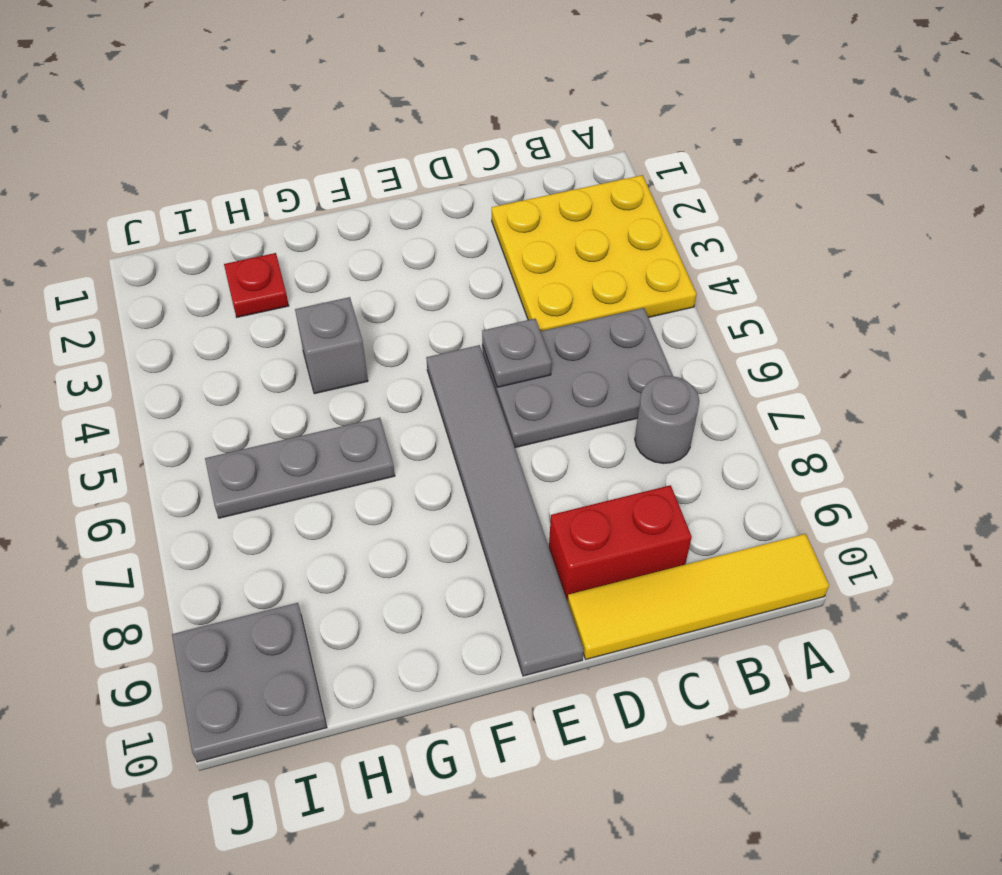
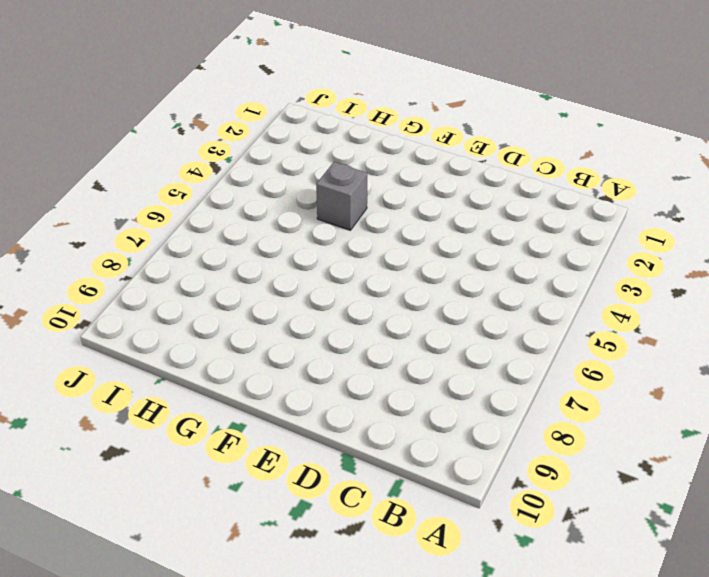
none -> yellow 3x3 plate [492,175,696,331]
none -> yellow 1x4 tile [567,534,829,659]

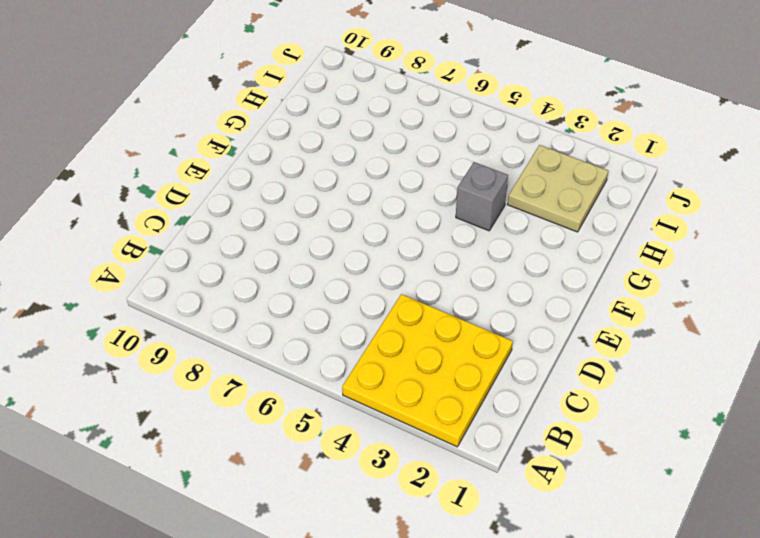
tan 2x2 plate [508,145,608,232] -> red 1x1 plate [224,253,289,317]
none -> yellow 1x4 tile [567,534,829,659]
none -> grey 2x3 plate [482,308,673,448]

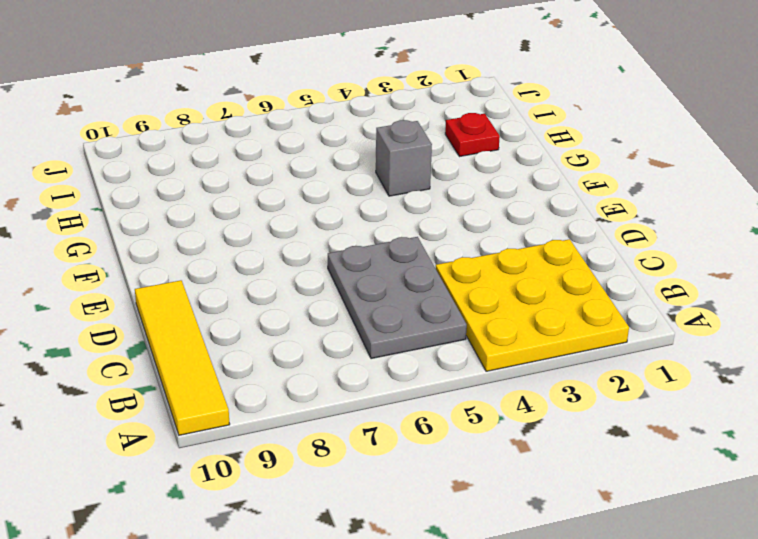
none -> grey 1x1 round brick [635,376,699,464]
none -> red 1x2 brick [549,485,692,601]

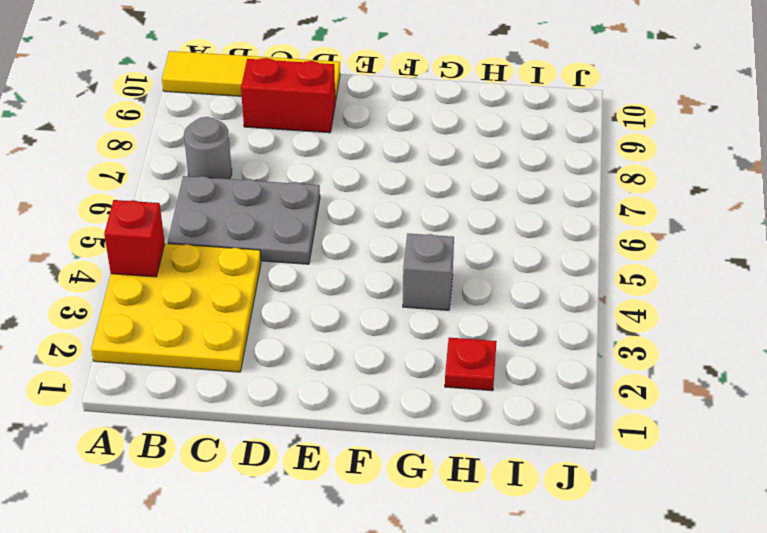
red 1x1 brick [104,200,165,277] -> none
none -> grey 1x6 tile [426,345,584,676]
none -> grey 1x3 plate [205,418,395,518]

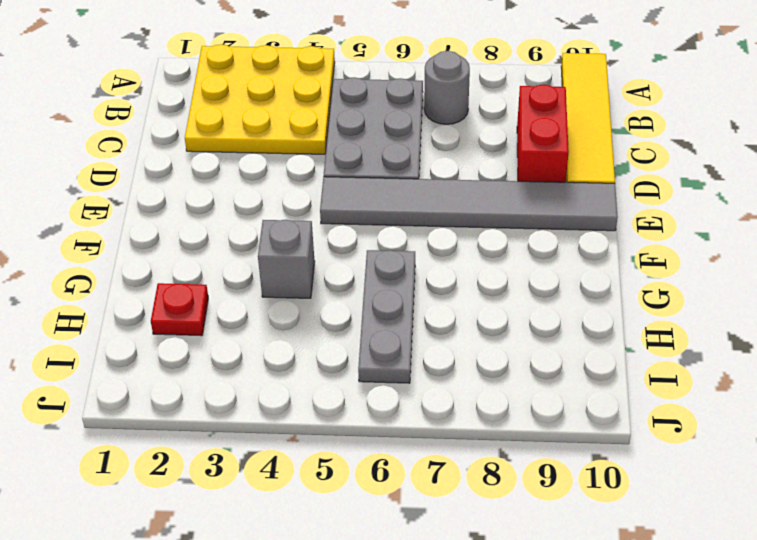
none -> grey 2x2 plate [172,603,327,762]
none -> grey 1x1 plate [482,319,552,387]

